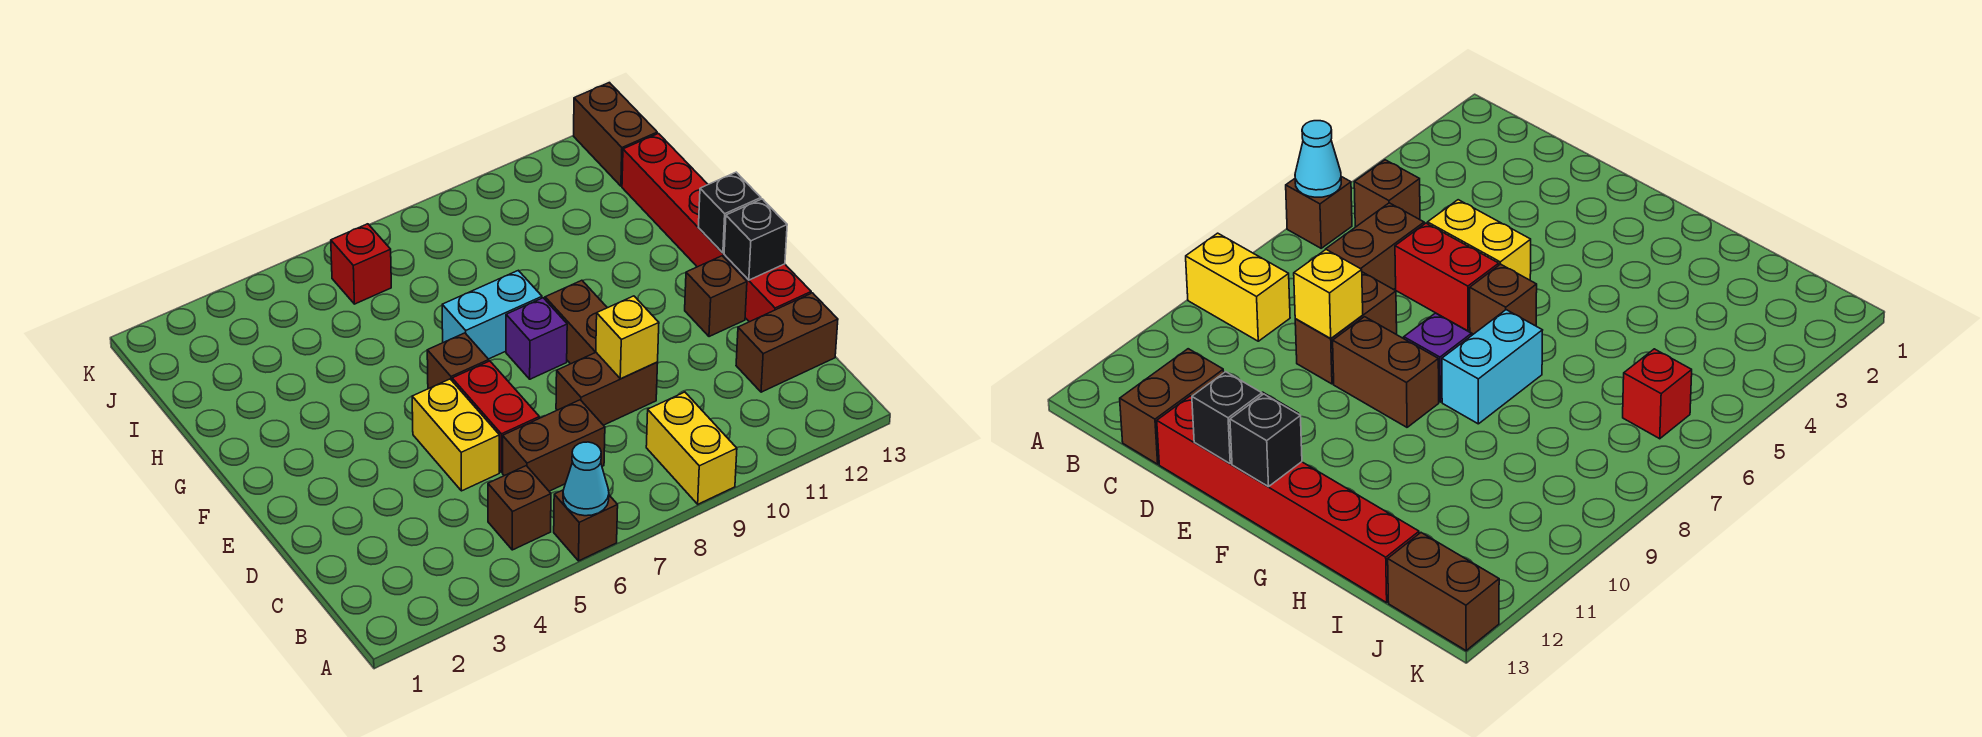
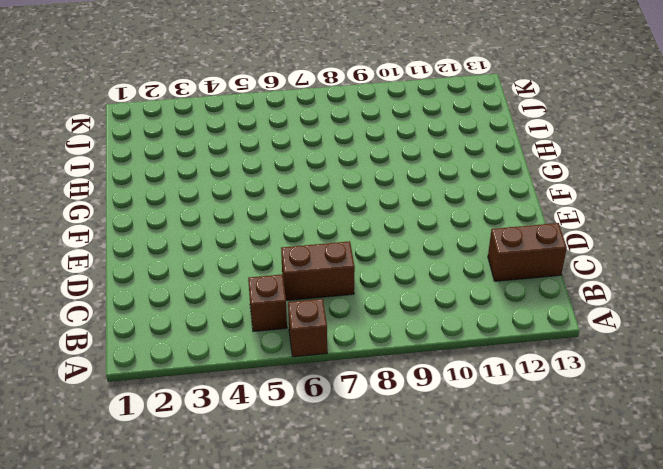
none -> yellow 1x2 brick [646,392,737,504]
none -> yellow 1x2 brick [412,379,499,491]
none -> red 1x2 brick [452,361,539,472]

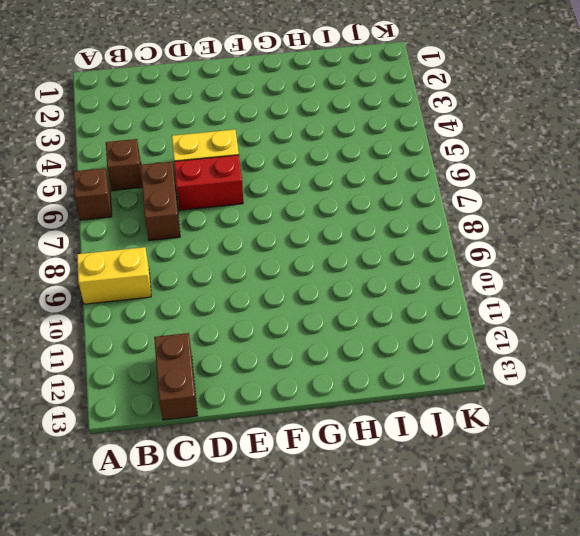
none -> brown 1x2 brick [556,353,658,425]
none -> red 1x6 brick [622,134,811,322]
none -> brown 1x2 brick [545,280,607,364]

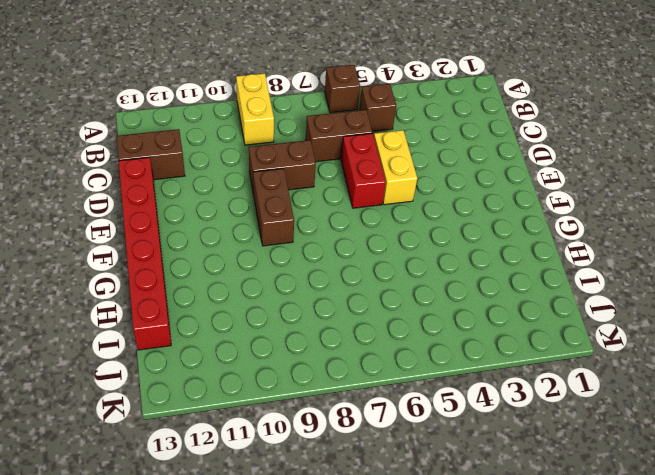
none -> brown 1x1 brick [685,256,747,337]
none -> brown 1x1 brick [427,333,489,389]
none -> purple 1x1 brick [506,298,567,379]

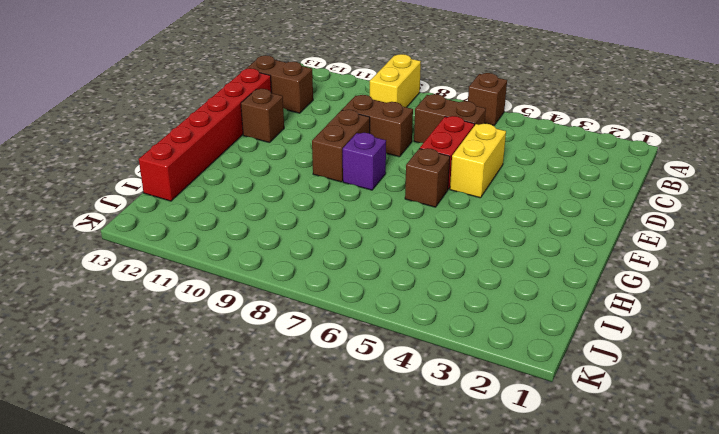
none -> brown 1x1 brick [488,466,551,550]
none -> cyan 1x2 brick [442,270,542,359]
none -> red 1x1 brick [331,224,391,304]

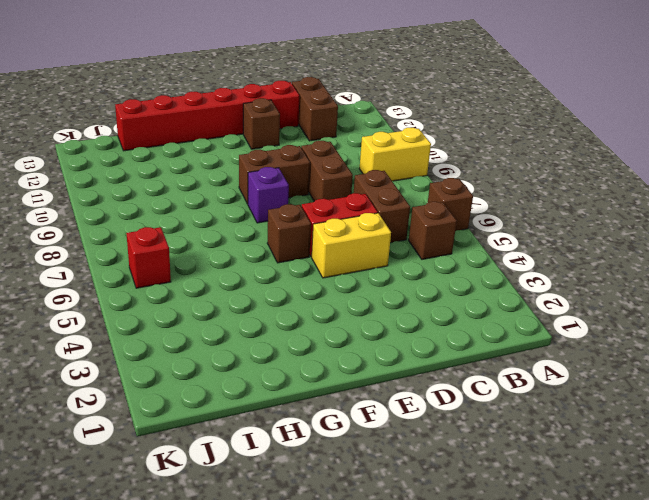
none -> cyan 1x2 brick [442,270,542,359]
none -> brown 1x2 brick [574,83,657,186]
none -> cyan 1x1 cone [563,442,609,516]

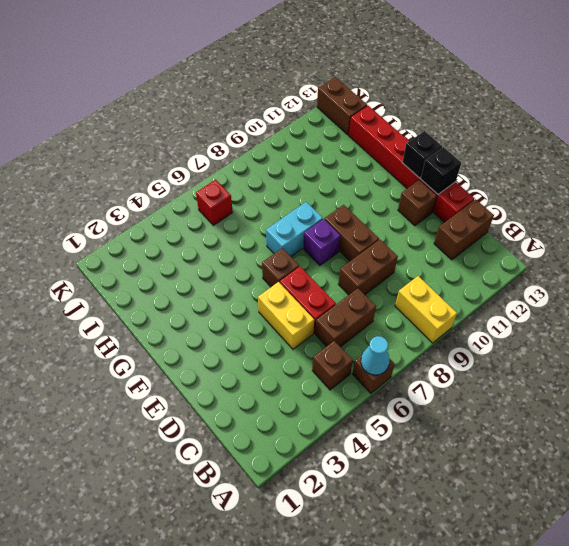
none -> yellow 1x1 brick [596,296,659,379]

